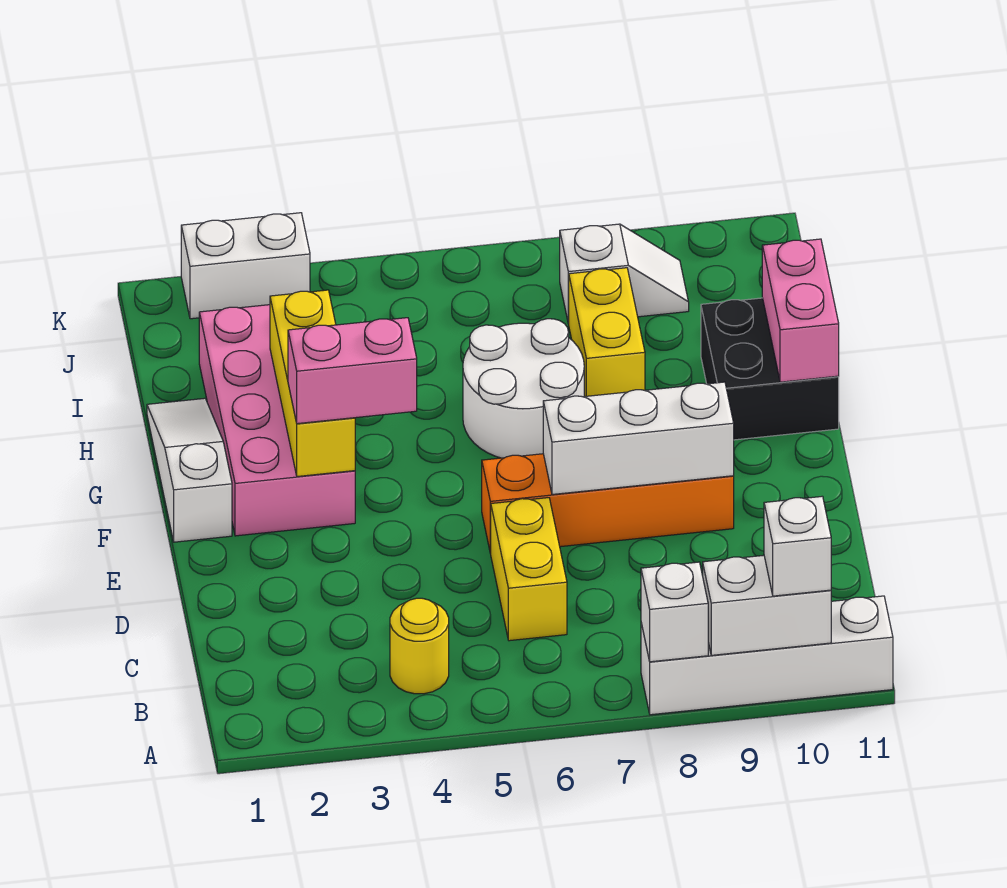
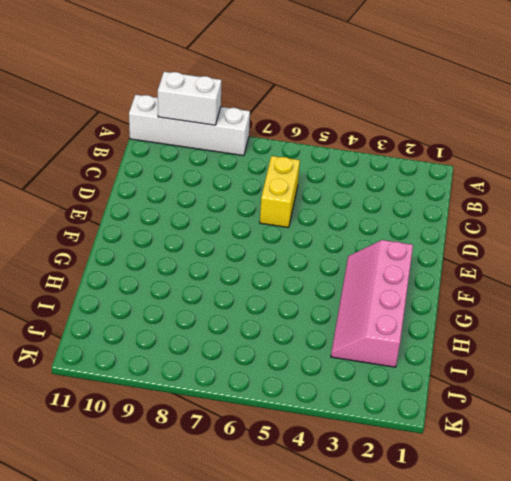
pink 2x4 slope [331,240,413,367] -> pink 2x4 brick [199,305,355,536]
none -> yellow 1x1 round brick [390,598,449,694]
none -> orange 1x4 brick [482,454,734,554]
none -> white 1x3 slope [147,398,232,542]

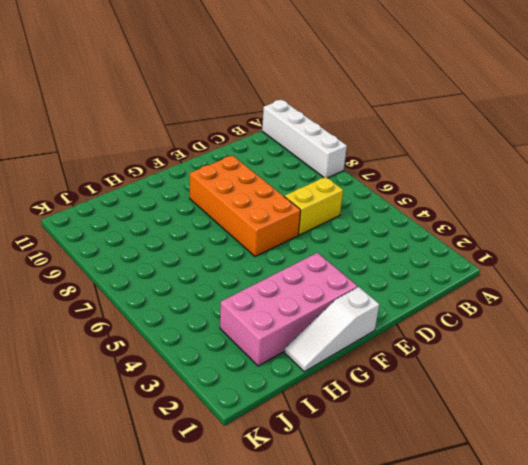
orange 2x4 brick [190,155,301,257] -> orange 1x4 brick [482,454,734,554]
none -> yellow 1x1 round brick [390,598,449,694]
none -> white 2x2 round brick [463,319,584,458]
none -> black 2x2 brick [701,298,839,440]

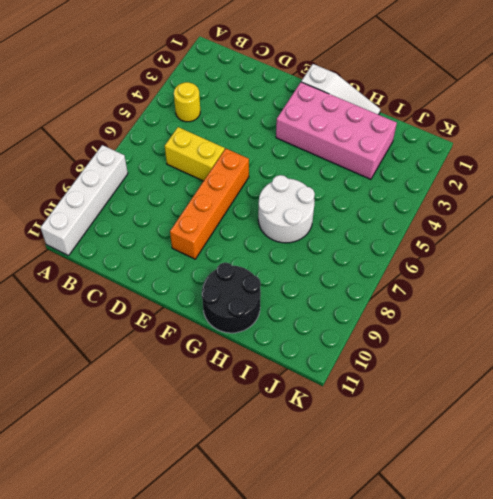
black 2x2 round brick [202,262,261,333] -> black 2x2 brick [701,298,839,440]
none -> yellow 1x2 brick [569,268,645,397]
none -> white 1x2 slope [560,224,689,324]
none -> white 1x2 brick [181,213,310,319]

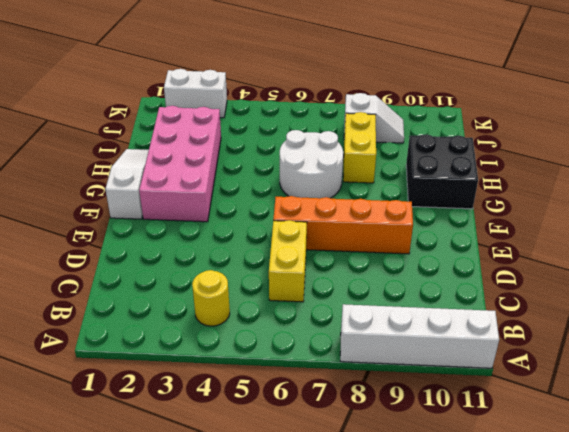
none -> white 1x1 brick [641,562,708,662]
none -> white 1x2 brick [703,555,831,655]
none -> white 1x3 brick [543,382,734,494]

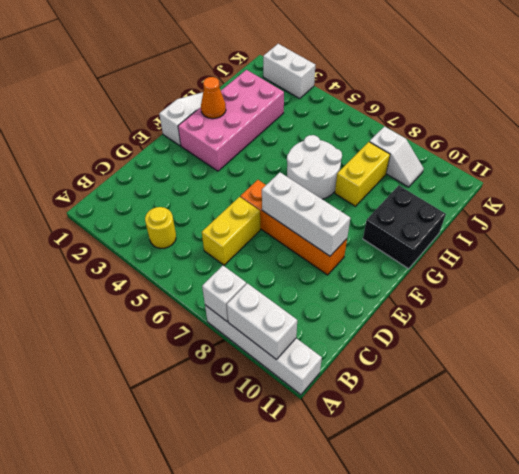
orange 1x1 cone [201,77,226,119] -> none
none -> yellow 1x3 brick [270,290,355,477]
none -> pink 1x2 brick [762,239,839,382]
none -> white 1x1 brick [764,496,831,596]

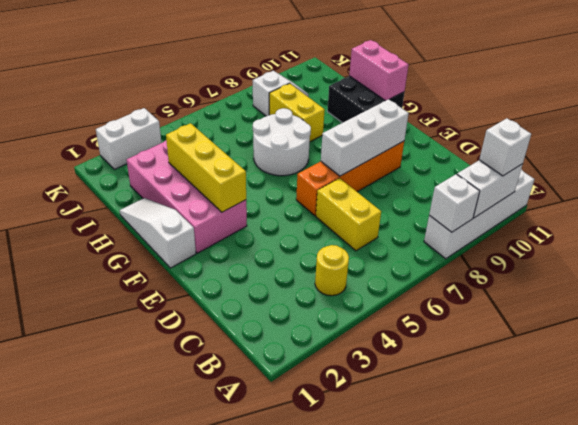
none -> pink 1x2 brick [288,318,417,424]

